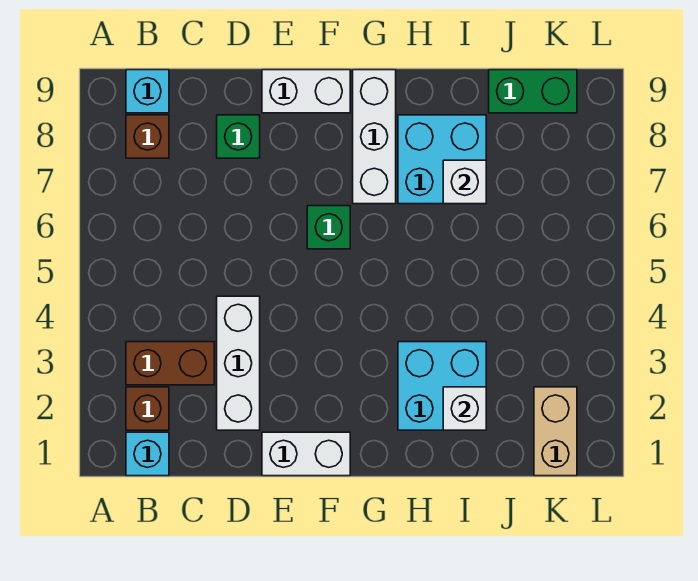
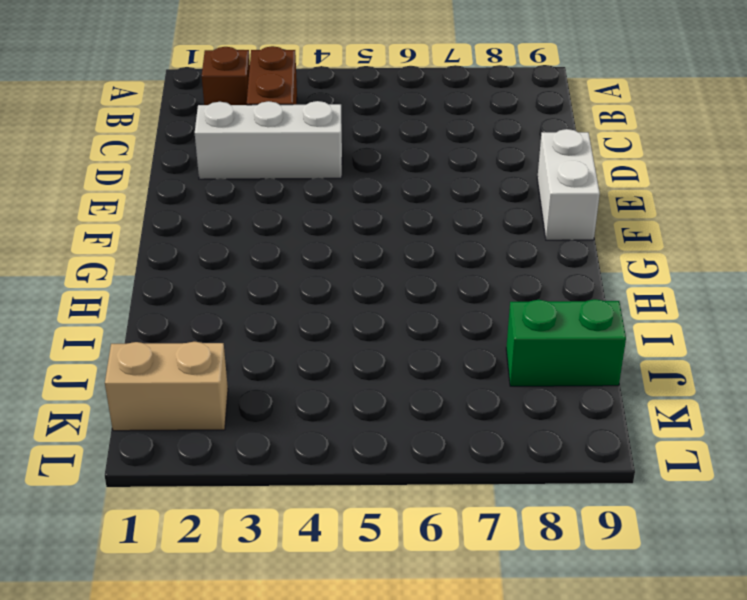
green 1x2 brick [506,299,626,386] -> green 1x2 brick turned to [489,70,577,113]
none -> cyan 1x1 brick [126,432,169,476]
none -> brown 1x1 brick [126,115,169,158]
none -> cyan 1x1 brick [126,70,169,113]

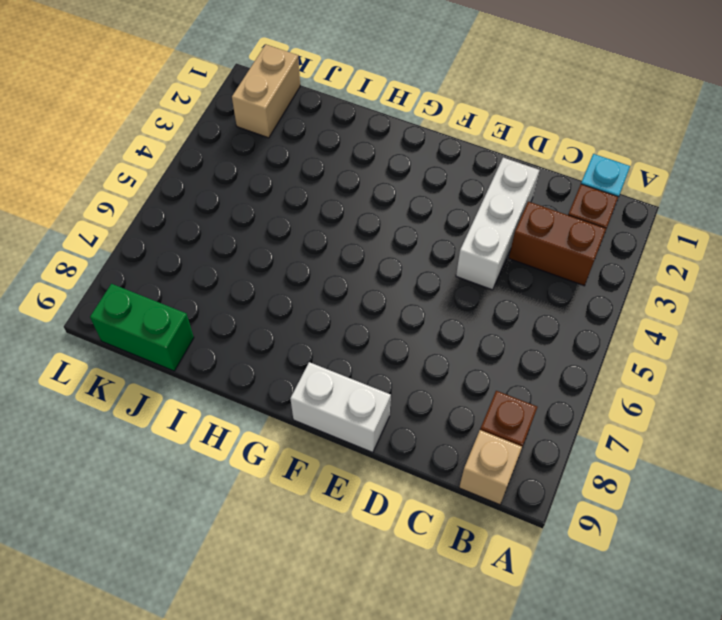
tan 1x1 brick [459,430,522,505] -> cyan 1x1 brick [126,70,169,113]
none -> green 1x1 brick [217,115,260,158]
none -> white 1x2 brick [262,432,350,476]
none -> green 1x1 brick [307,206,350,249]

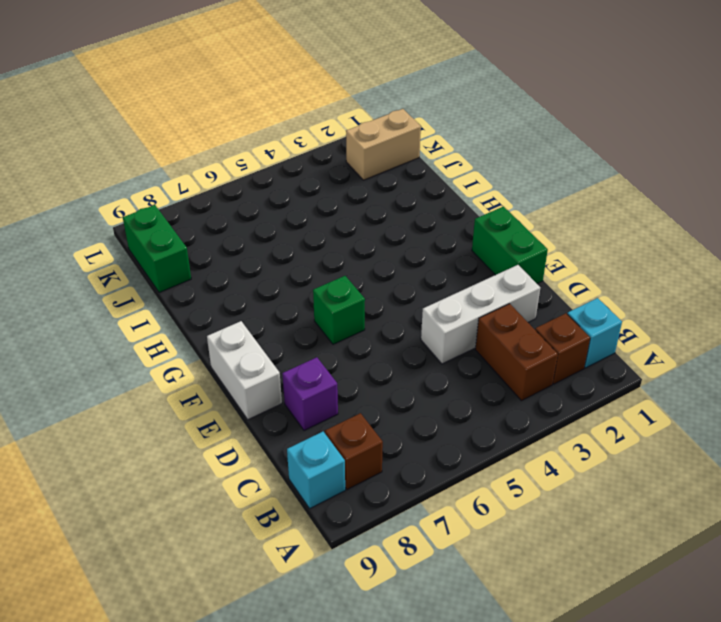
purple 1x1 brick [282,357,338,430] -> green 1x1 brick [217,115,260,158]
green 1x2 brick [472,207,548,284] -> white 1x2 brick [262,432,350,476]
none -> white 1x3 brick [353,70,396,204]
none -> cyan 2x2 brick [398,342,486,430]
none -> cyan 2x2 brick [398,115,486,204]

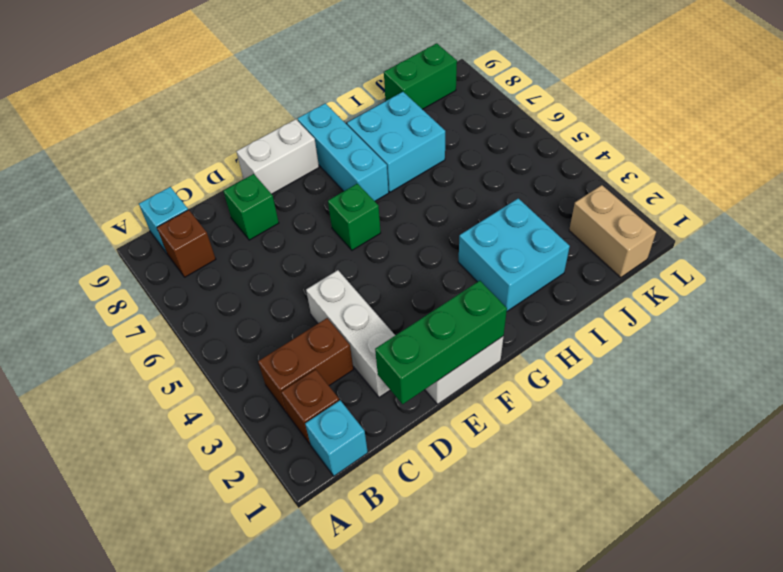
green 1x3 brick [375,281,507,404] -> none
cyan 1x3 brick [298,103,389,201] -> white 1x3 brick [353,70,396,204]
none -> white 1x1 brick [443,387,486,430]
none -> white 1x1 brick [443,160,486,204]

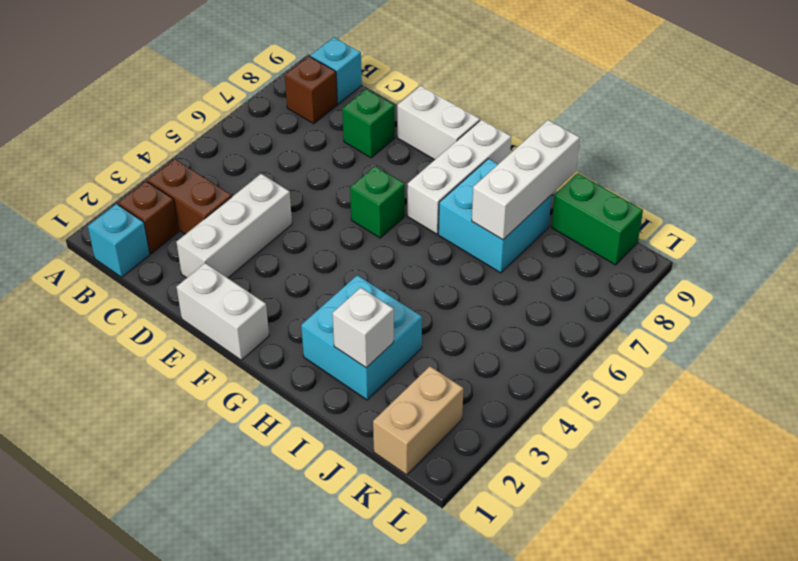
white 1x3 brick [472,120,580,240] -> white 1x1 brick [443,160,486,204]

